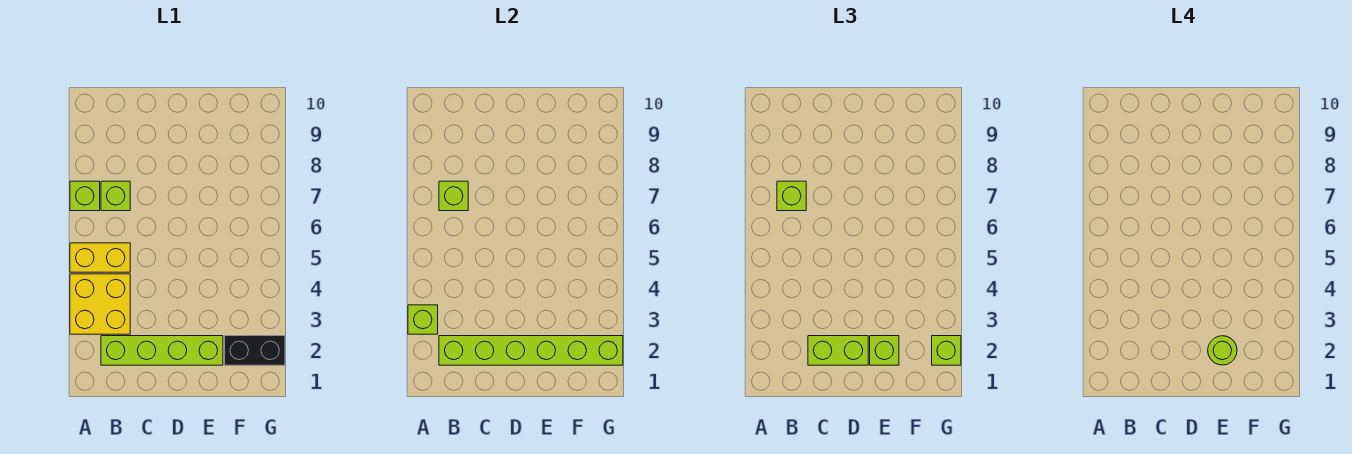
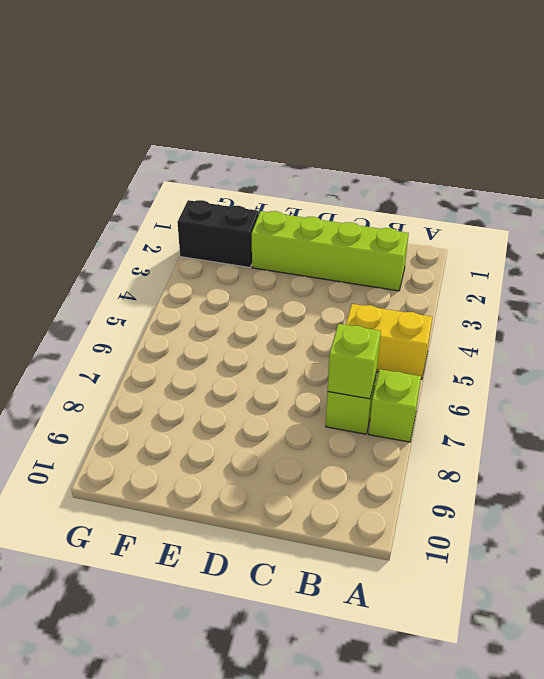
none -> yellow 2x2 brick [70,274,130,334]
none -> lime 1x1 brick [408,305,438,334]
none -> lime 1x6 brick [439,336,623,365]

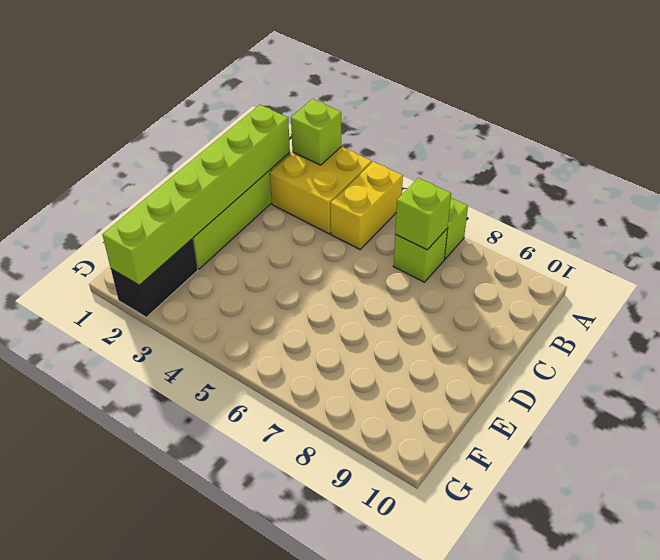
none -> lime 1x1 brick [777,181,806,211]
none -> lime 1x2 brick [808,336,868,365]
none -> lime 1x1 brick [870,336,899,365]

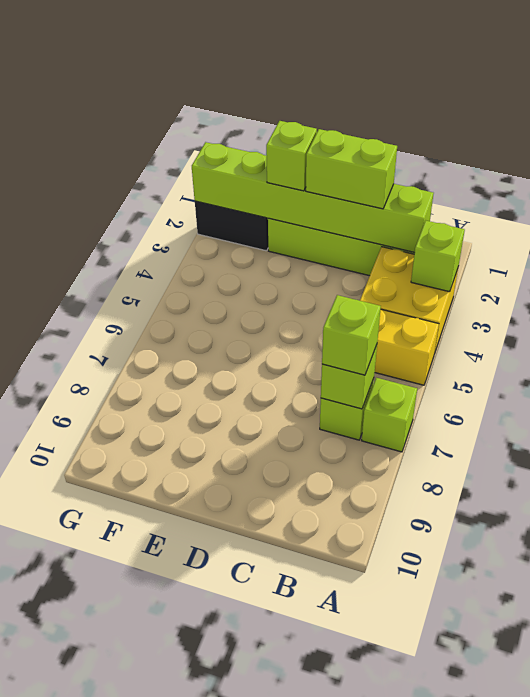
none -> lime 1x1 brick [932,336,961,365]
none -> lime 1x1 round brick [1208,336,1237,365]

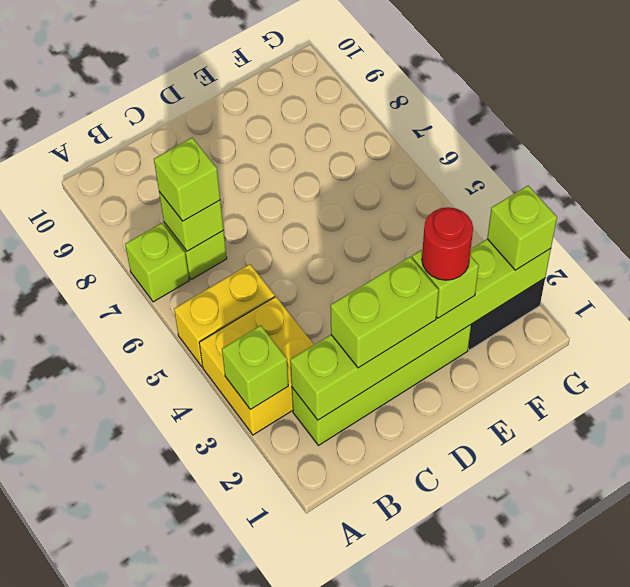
red 1x1 round brick [422,207,473,280] -> lime 1x1 round brick [1208,336,1237,365]

